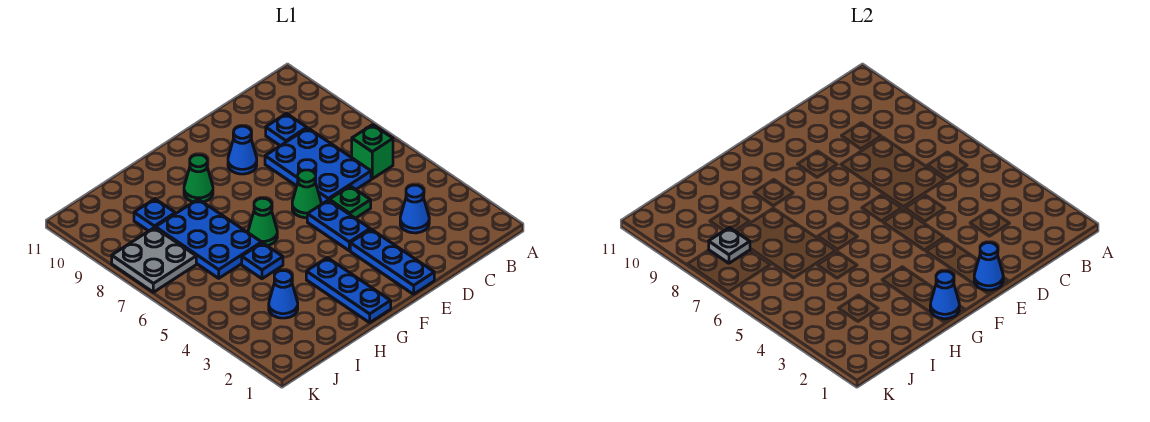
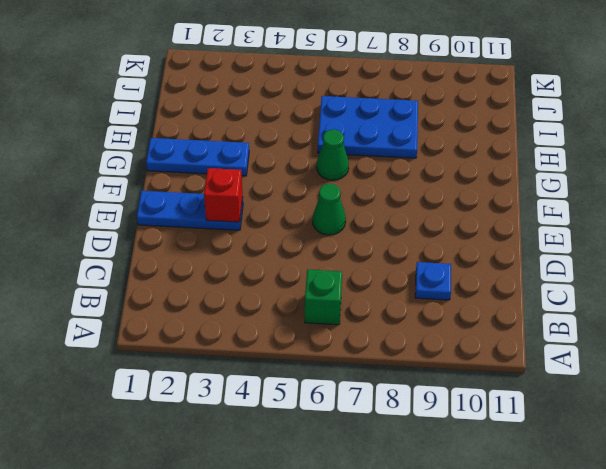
red 1x1 brick [204,168,243,222] -> none
none -> blue 1x1 cone [400,185,429,233]
none -> blue 2x3 plate [265,128,371,204]
none -> green 1x1 plate [329,186,371,218]

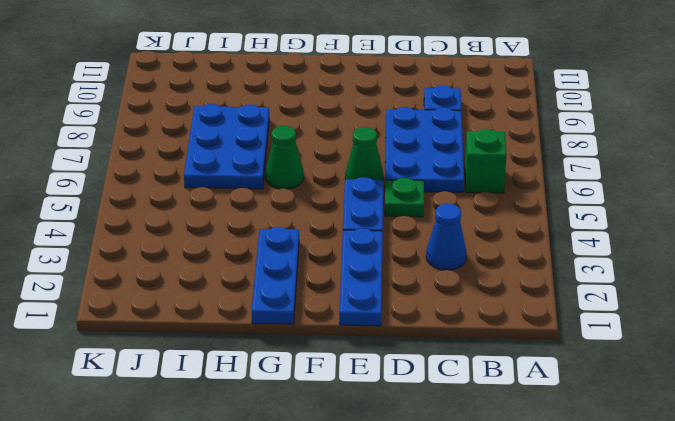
none -> blue 1x1 cone [228,126,257,174]
none -> green 1x1 cone [184,155,213,202]
none -> blue 1x1 plate [242,243,283,279]

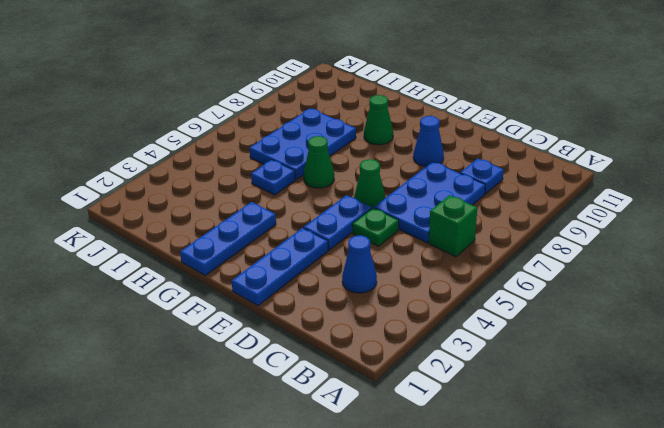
none -> blue 1x1 cone [269,271,298,318]
none -> blue 1x1 plate [134,199,175,231]
none -> grey 2x2 plate [112,227,196,292]

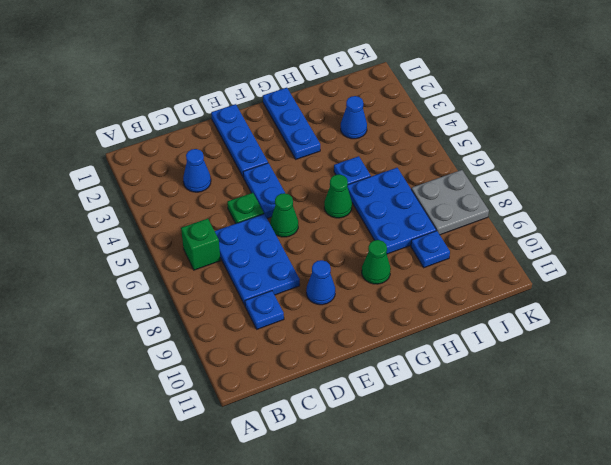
none -> blue 1x1 cone [974,243,1003,290]
none -> blue 1x1 cone [930,271,959,319]
none -> grey 1x1 plate [709,228,750,263]

